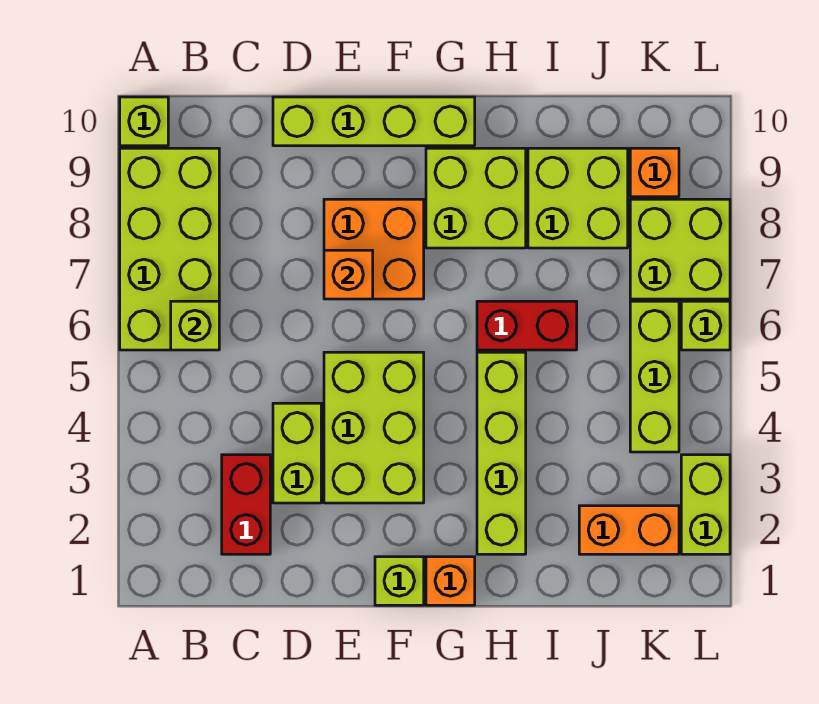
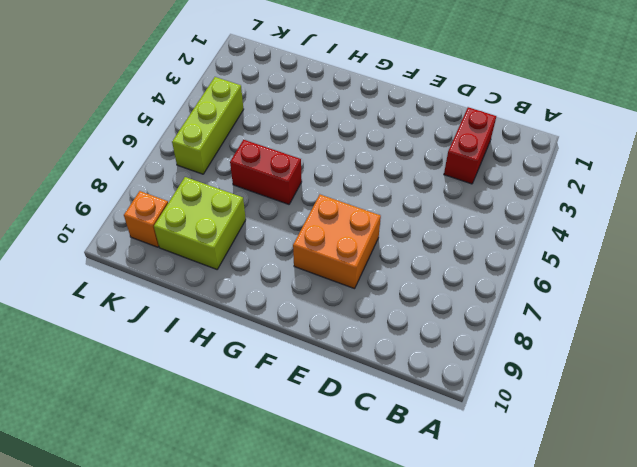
none -> lime 2x4 brick [120,148,219,350]
none -> lime 1x1 brick [120,97,168,146]
none -> lime 1x2 brick [273,403,321,503]

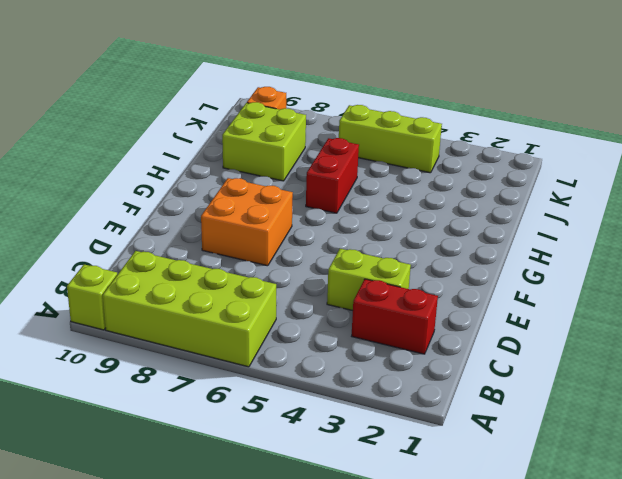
none -> lime 1x4 brick [273,97,475,146]
none -> lime 2x3 brick [324,352,424,503]
none -> lime 1x1 brick [375,557,424,605]

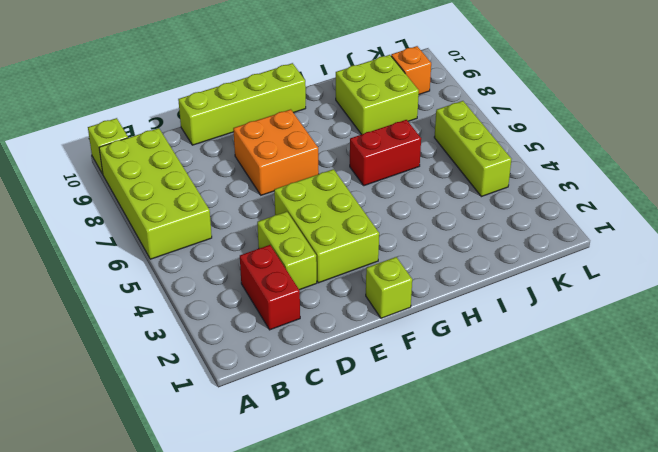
none -> orange 1x1 brick [426,557,475,605]
none -> lime 2x2 brick [426,148,526,248]
none -> lime 1x4 brick [477,352,526,554]

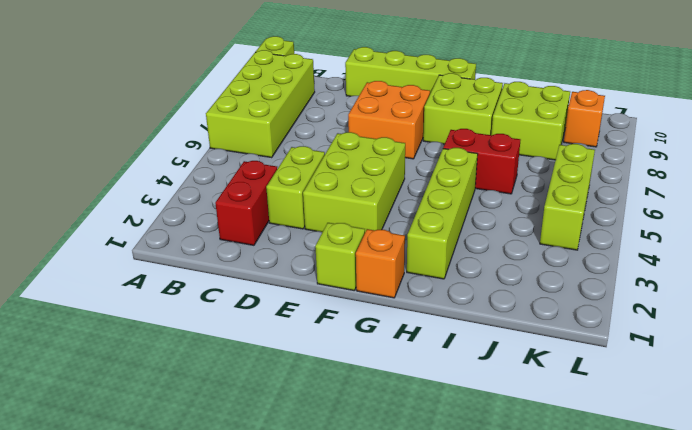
none -> orange 1x2 brick [579,506,679,554]
none -> lime 2x2 brick [630,199,730,299]
none -> lime 1x2 brick [681,455,730,554]

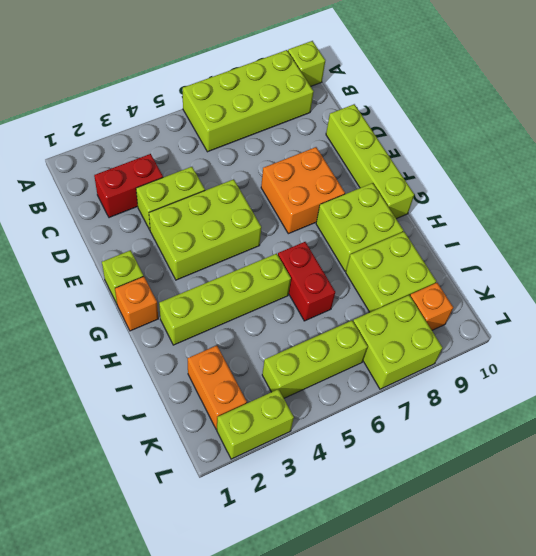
none -> lime 1x1 brick [681,301,730,350]
none -> lime 1x1 brick [171,301,219,350]
none -> orange 1x1 brick [324,250,373,299]

